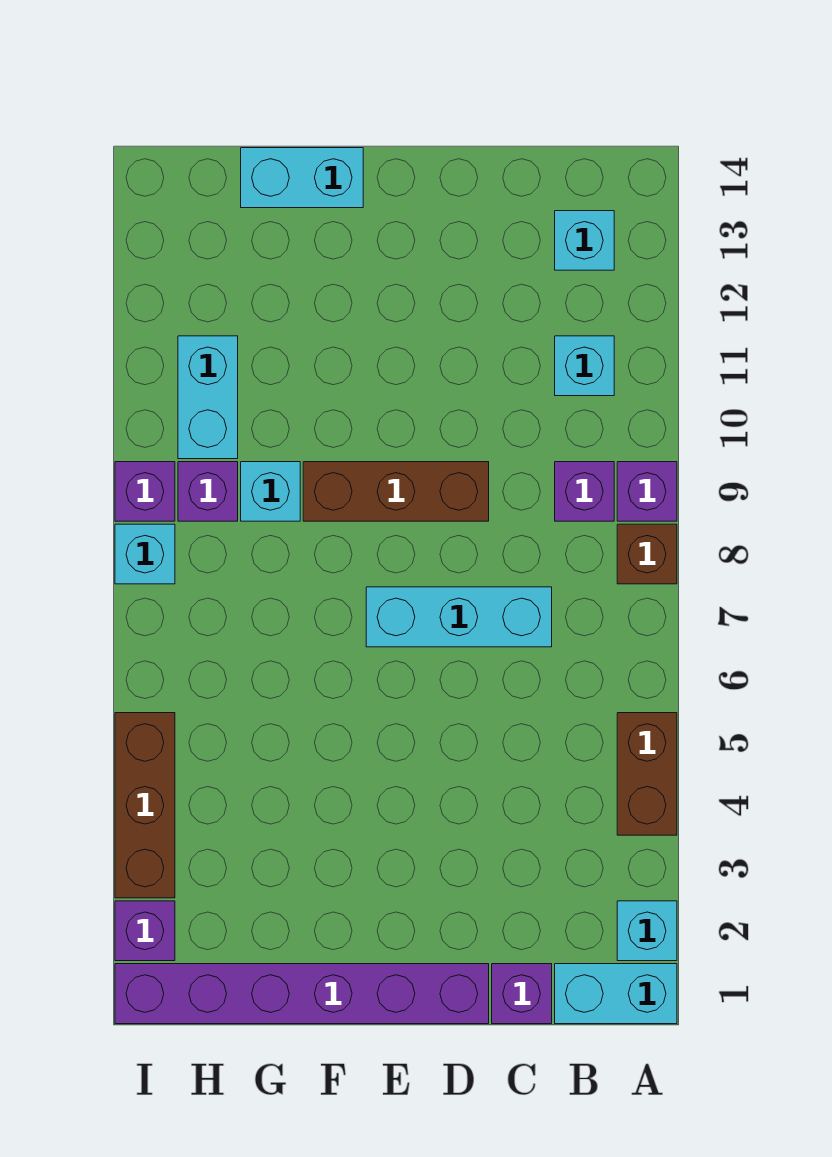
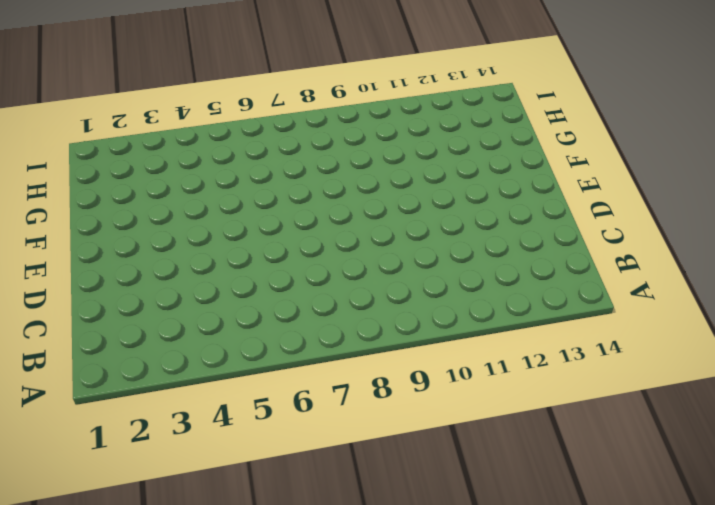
none -> cyan 1x2 brick [555,964,677,1024]
none -> cyan 1x1 brick [617,901,677,961]
none -> brown 1x2 brick [617,713,677,835]

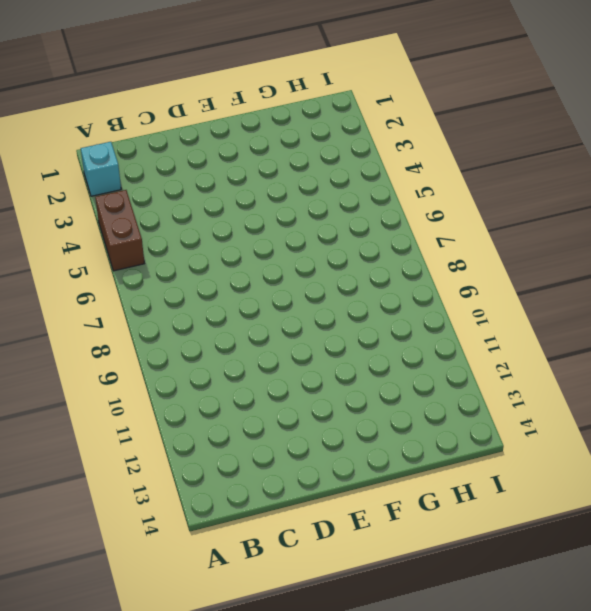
none -> cyan 1x2 brick [555,964,677,1024]
none -> brown 1x1 brick [617,524,677,584]
none -> purple 1x1 brick [617,462,677,521]

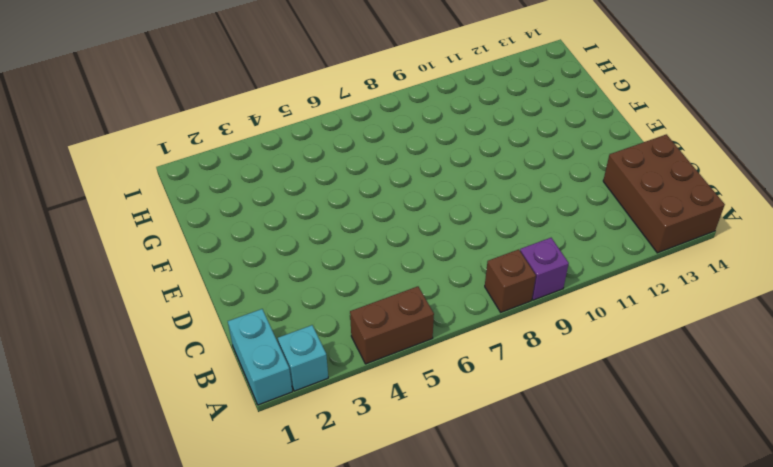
brown 2x3 brick [603,134,725,253] -> cyan 1x1 brick [555,211,614,270]
none -> purple 1x1 brick [555,462,614,521]
none -> cyan 1x1 brick [555,336,614,396]
none -> purple 1x1 brick [492,964,552,1024]

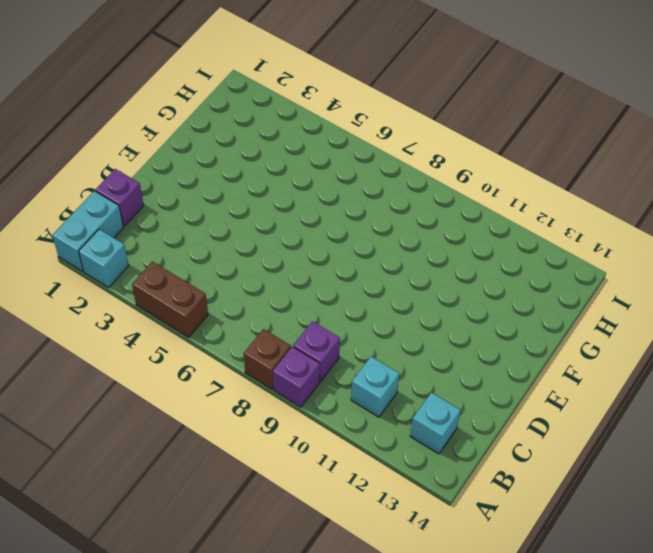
none -> cyan 1x3 brick [366,587,552,647]
none -> purple 1x6 brick [115,964,489,1024]
none -> brown 1x3 brick [303,462,489,521]

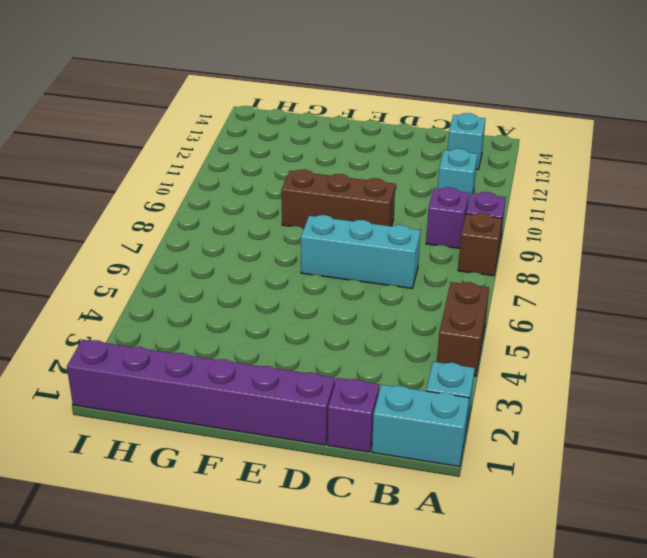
none -> cyan 1x2 brick [241,148,363,208]
none -> cyan 1x1 brick [241,462,300,521]
none -> purple 1x1 brick [178,462,238,521]

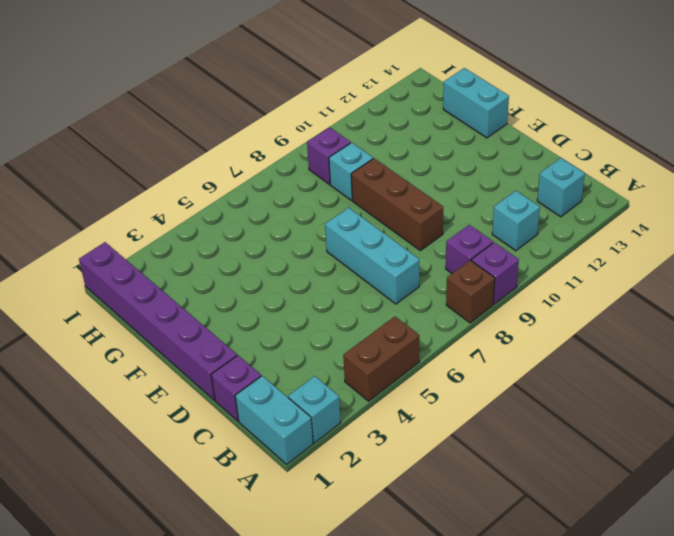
none -> cyan 1x2 brick [178,336,238,459]
none -> purple 1x1 brick [115,901,175,961]
none -> brown 1x3 brick [115,713,175,898]

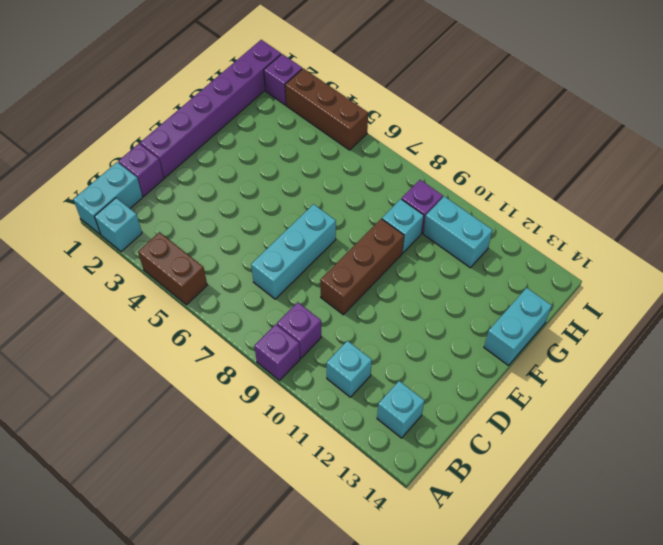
none -> brown 1x1 brick [617,524,677,584]
none -> cyan 1x1 brick [115,524,175,584]
none -> purple 1x1 brick [115,462,175,521]

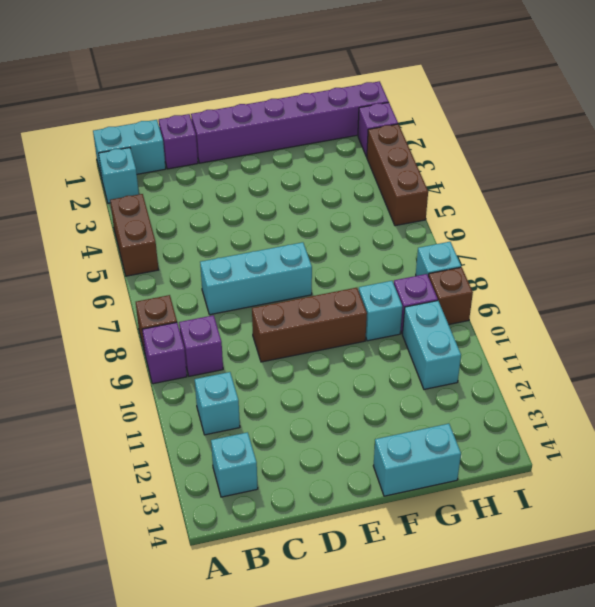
brown 1x1 brick [429,267,473,325] -> purple 1x1 brick [115,462,175,521]

